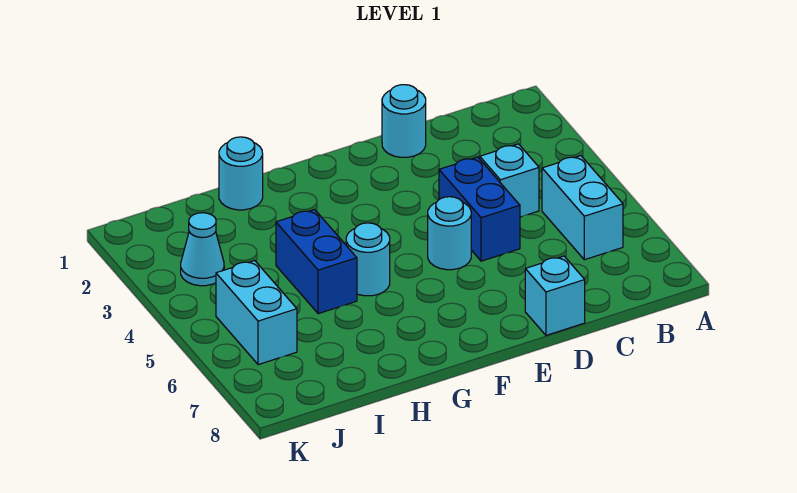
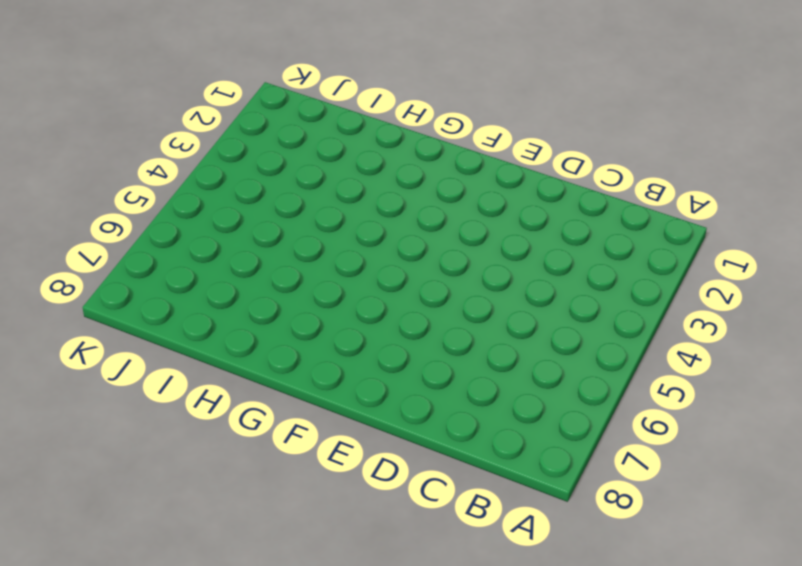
none -> cyan 1x2 brick [542,156,623,260]
none -> cyan 1x1 brick [480,144,539,217]

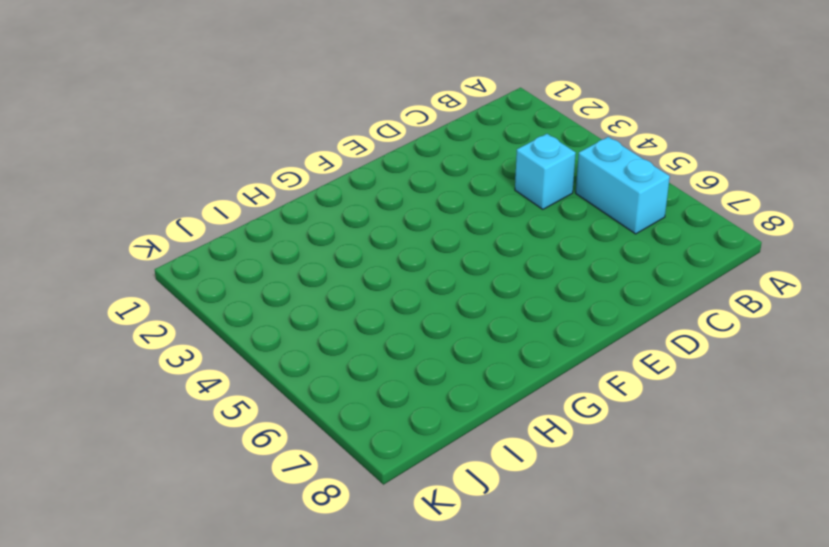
none -> cyan 1x1 round brick [382,85,426,157]
none -> blue 1x2 brick [439,157,520,261]

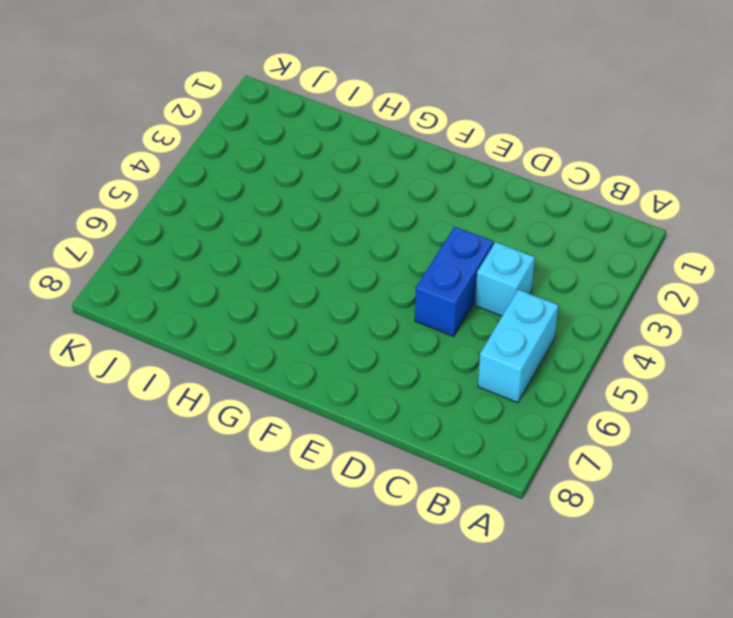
none -> cyan 1x1 round brick [382,85,426,157]
none -> cyan 1x1 brick [525,256,585,335]

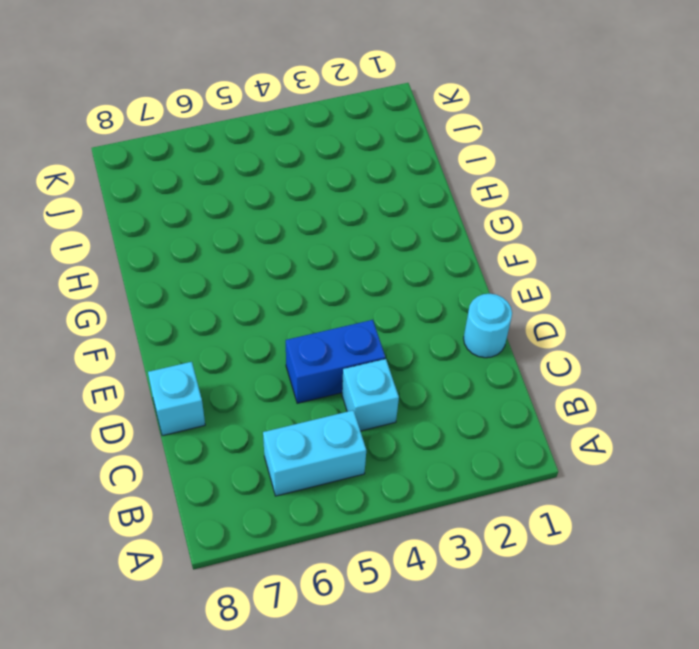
none -> cyan 1x1 round brick [428,197,471,270]
none -> cyan 1x1 round brick [346,223,390,296]

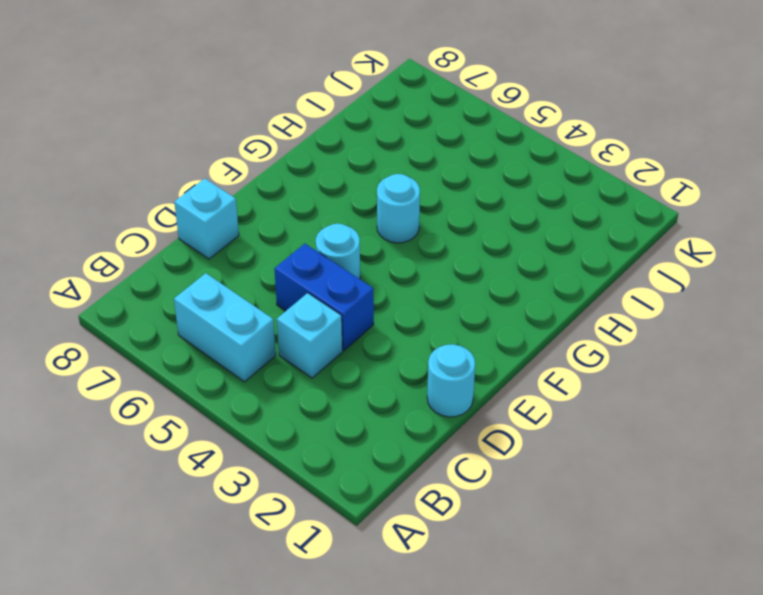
none -> cyan 1x1 round brick [219,137,263,210]
none -> blue 1x2 brick [276,210,357,314]

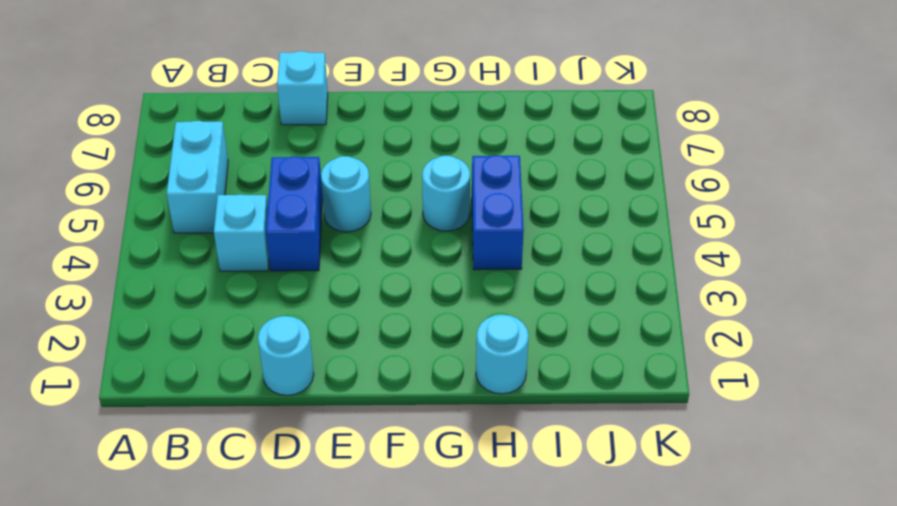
none -> cyan 1x1 cone [181,213,224,286]
none -> cyan 1x2 brick [216,260,297,365]

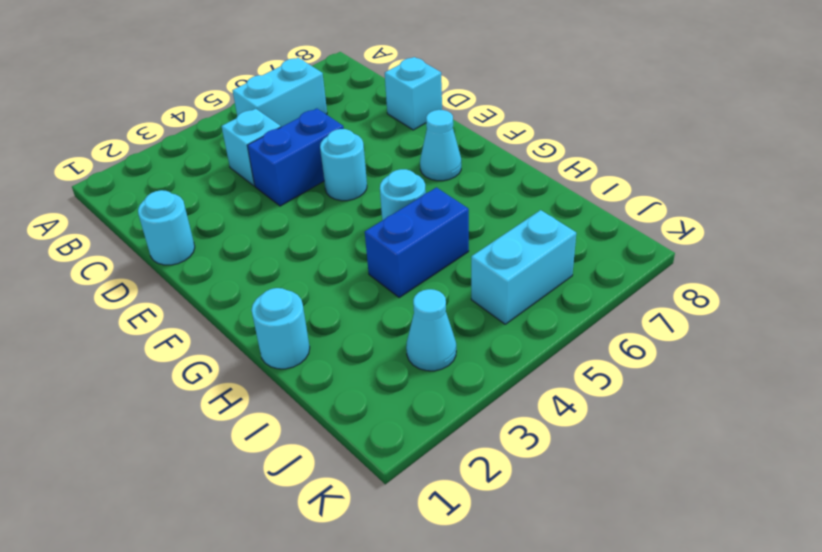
cyan 1x1 cone [420,110,461,181] -> none

